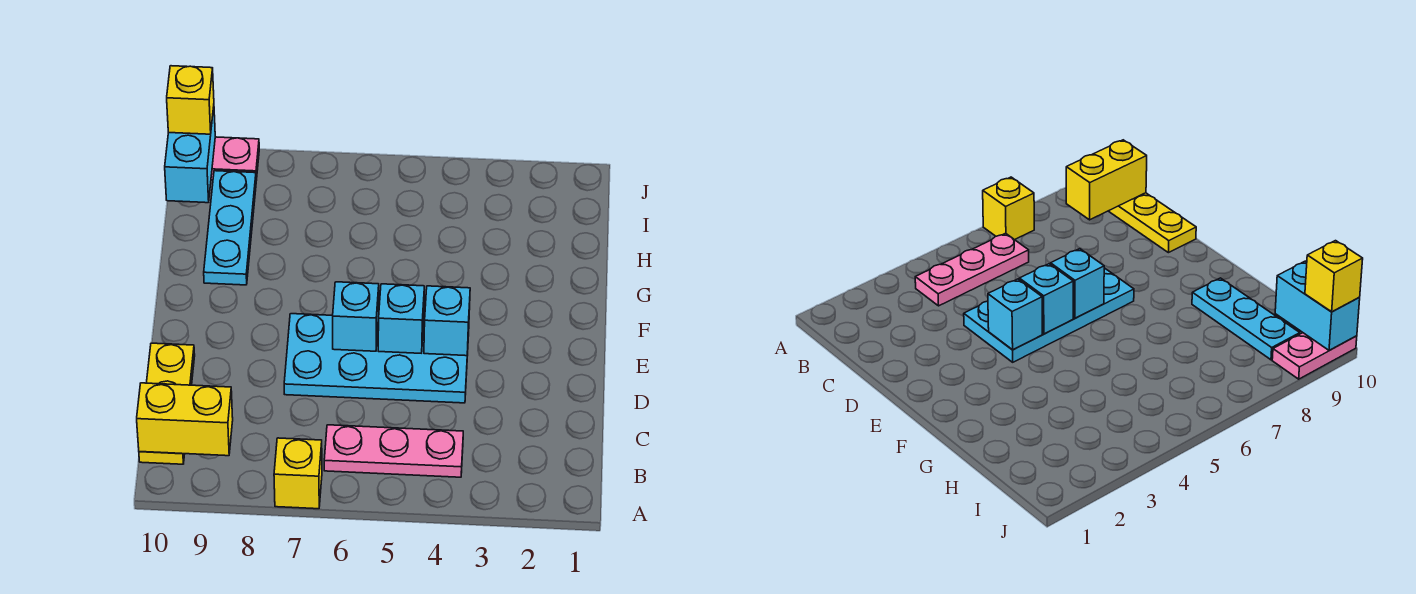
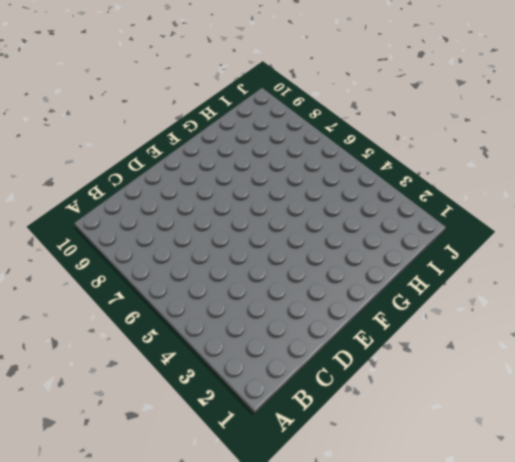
none -> yellow 1x1 brick [274,438,322,509]
none -> pink 1x3 plate [324,425,463,477]
none -> yellow 1x3 plate [139,343,195,464]

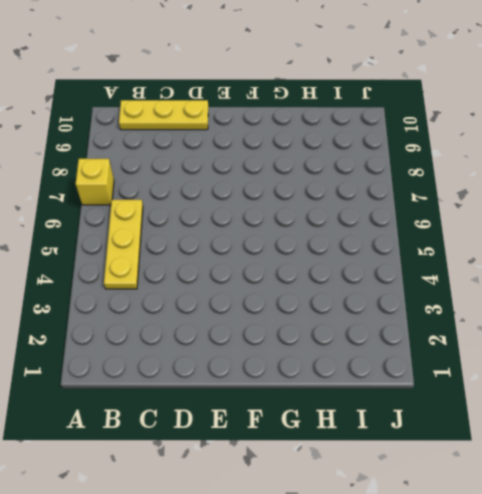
yellow 1x3 plate [104,200,143,289] -> pink 1x3 plate [324,425,463,477]
none -> cyan 2x4 plate [284,314,469,403]
none -> cyan 1x3 plate [204,171,256,285]
none -> pink 1x2 plate [211,137,259,180]

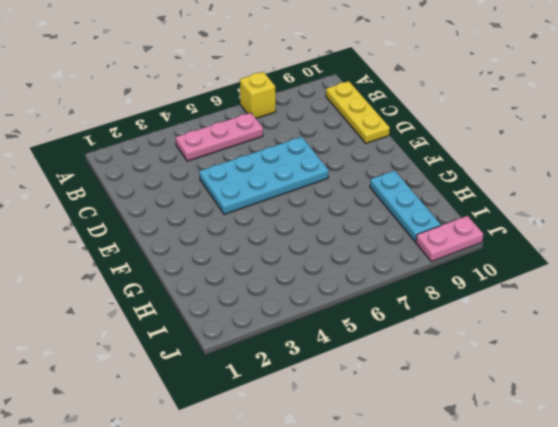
none -> yellow 1x2 brick [137,383,233,456]
none -> cyan 1x1 brick [424,286,470,356]
none -> cyan 1x1 brick [378,284,424,353]

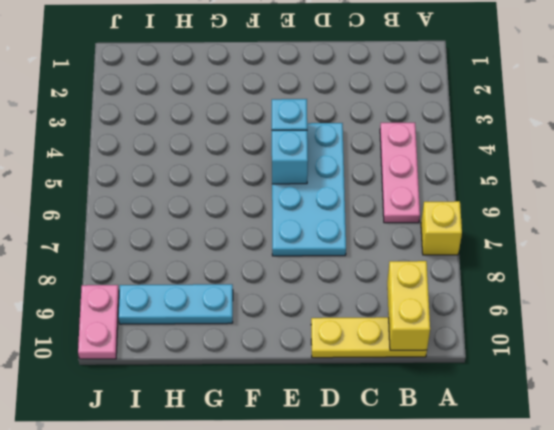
none -> cyan 1x1 brick [333,282,379,351]
none -> cyan 1x2 brick [165,107,215,203]
none -> yellow 1x1 brick [167,66,214,134]

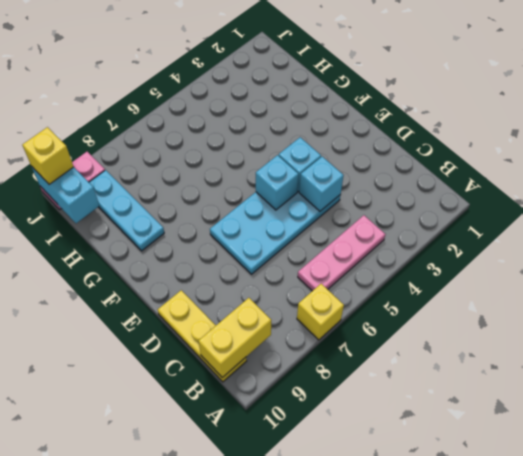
cyan 1x1 brick [299,157,344,211] -> cyan 1x1 brick moved to [333,282,379,351]

